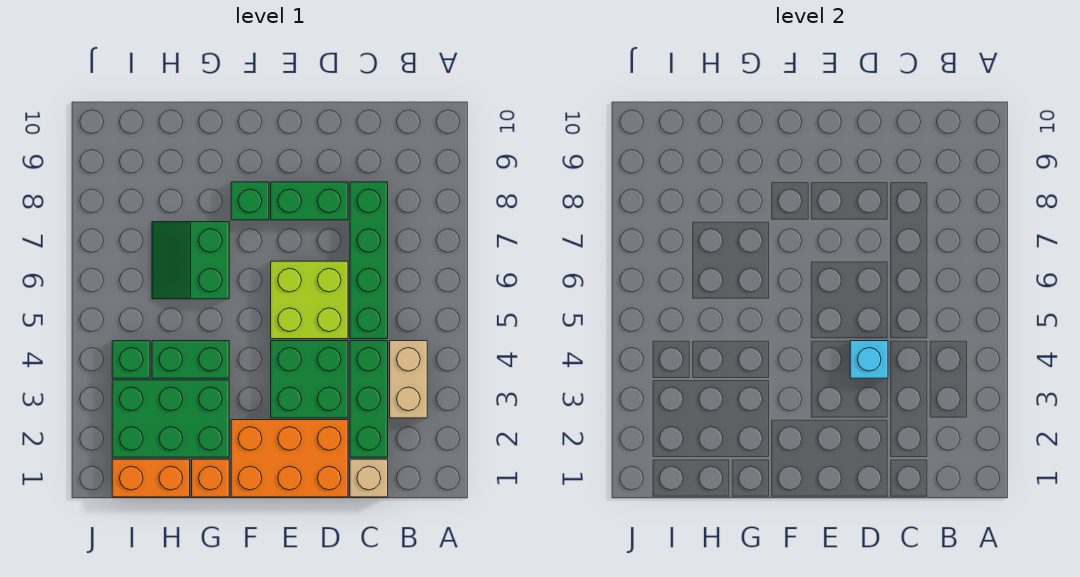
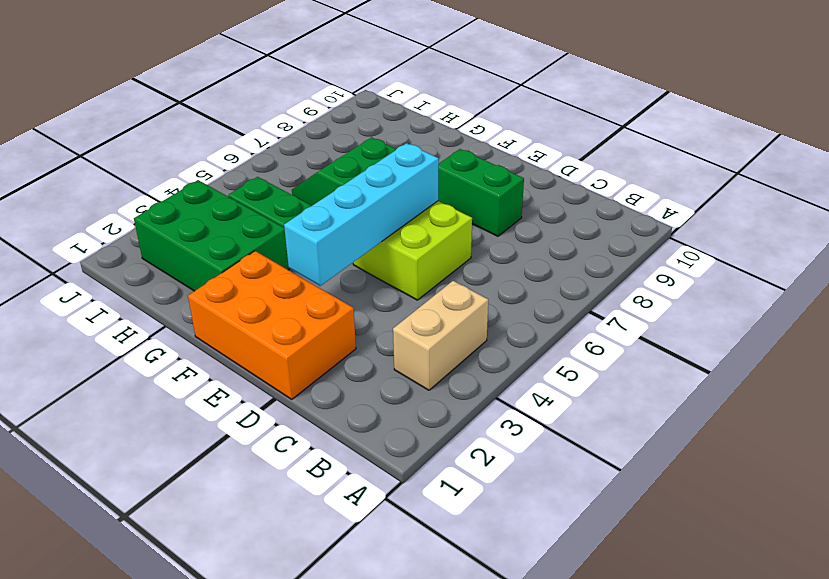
cyan 1x4 brick [284,143,439,286] -> none
none -> tan 1x1 brick [350,459,388,497]
none -> green 1x3 brick [350,341,388,457]
none -> green 1x4 brick [350,182,388,339]

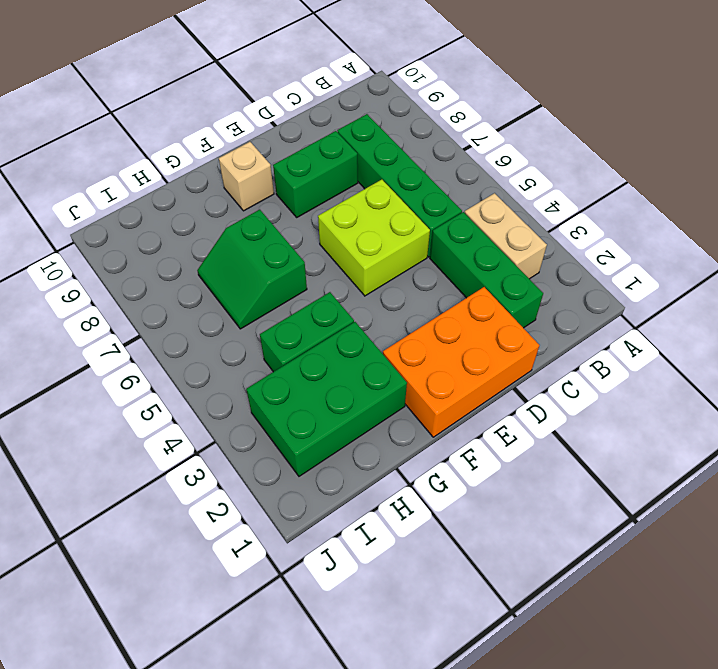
tan 1x1 brick [219,142,274,211] -> tan 1x1 brick moved to [350,459,388,497]
none -> green 2x2 brick [271,341,348,418]
none -> green 1x1 brick [231,182,269,220]
none -> orange 1x1 brick [192,459,229,497]

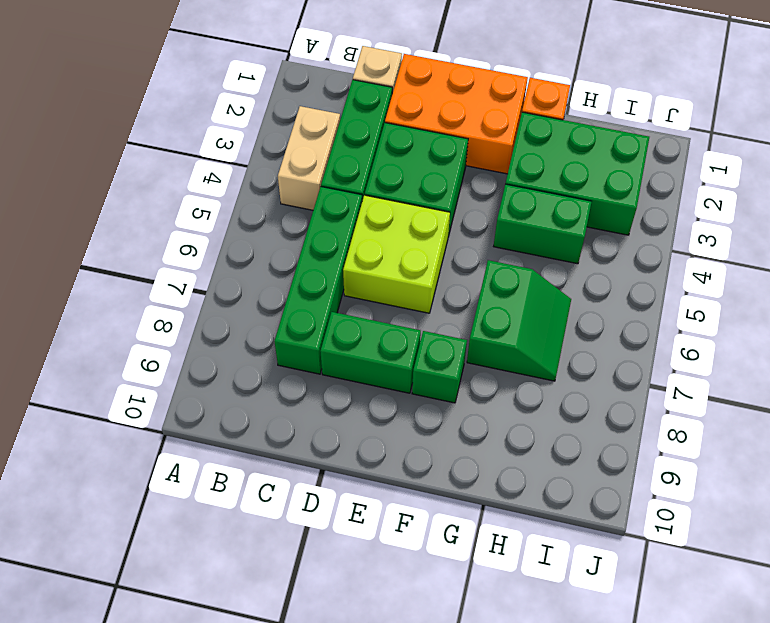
none -> orange 1x2 brick [112,459,190,497]
none -> green 1x1 brick [112,341,150,378]
none -> cyan 1x1 brick [850,341,888,378]

